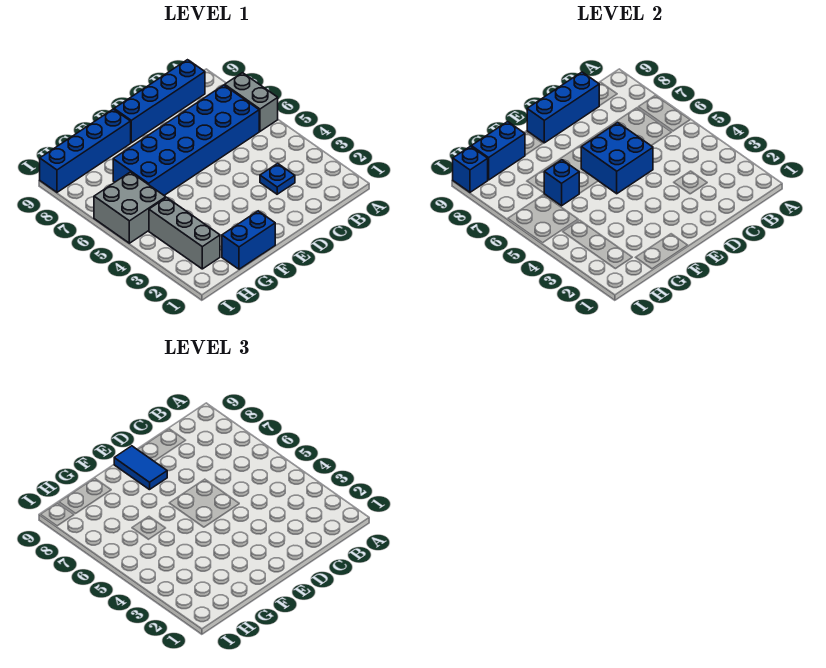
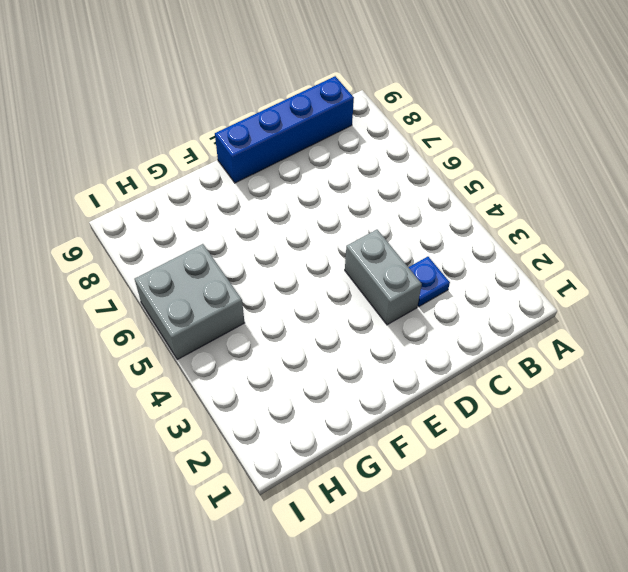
grey 1x2 brick [345,230,422,325] -> grey 1x2 brick moved to [225,73,278,131]
none -> blue 2x6 brick [113,85,259,195]
none -> blue 1x2 brick [222,211,275,269]
none -> blue 1x4 brick [40,109,131,192]

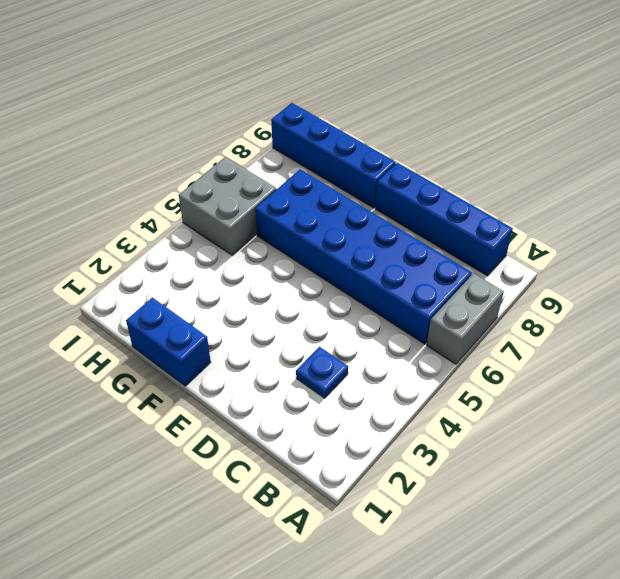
none -> grey 1x3 brick [149,198,220,269]
none -> blue 1x3 brick [527,72,599,143]
none -> blue 2x2 brick [581,123,653,194]

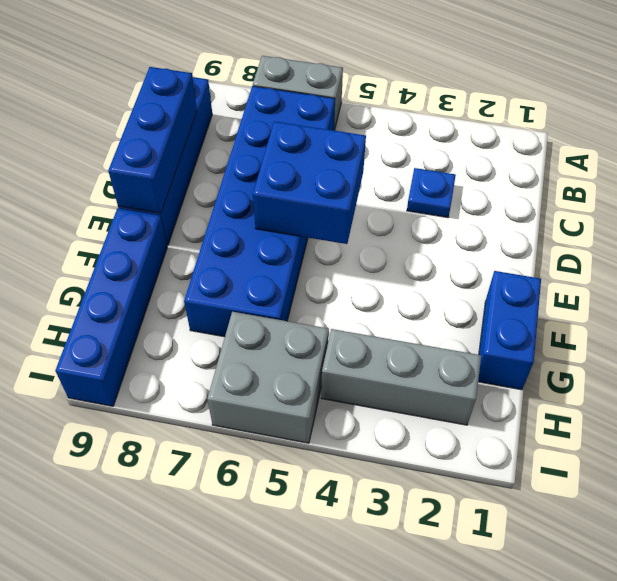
none -> blue 1x1 brick [544,160,579,206]
none -> blue 1x2 brick [471,122,525,180]
none -> blue 1x1 brick [453,146,488,192]

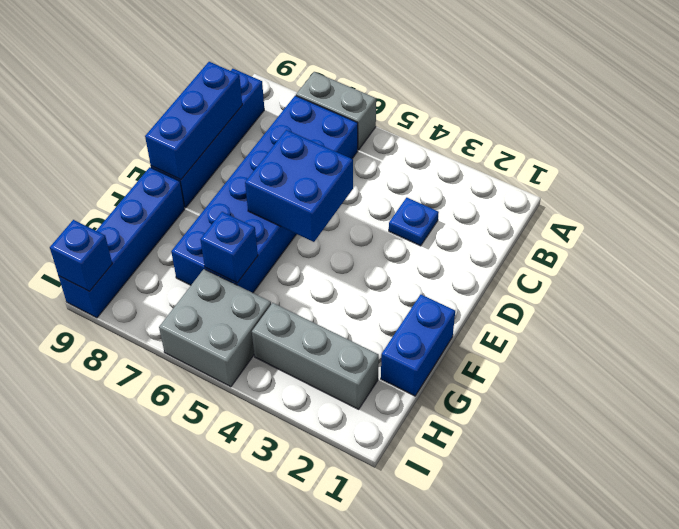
none -> blue 1x2 brick [471,122,525,180]
none -> blue 1x2 tile [114,446,167,490]

